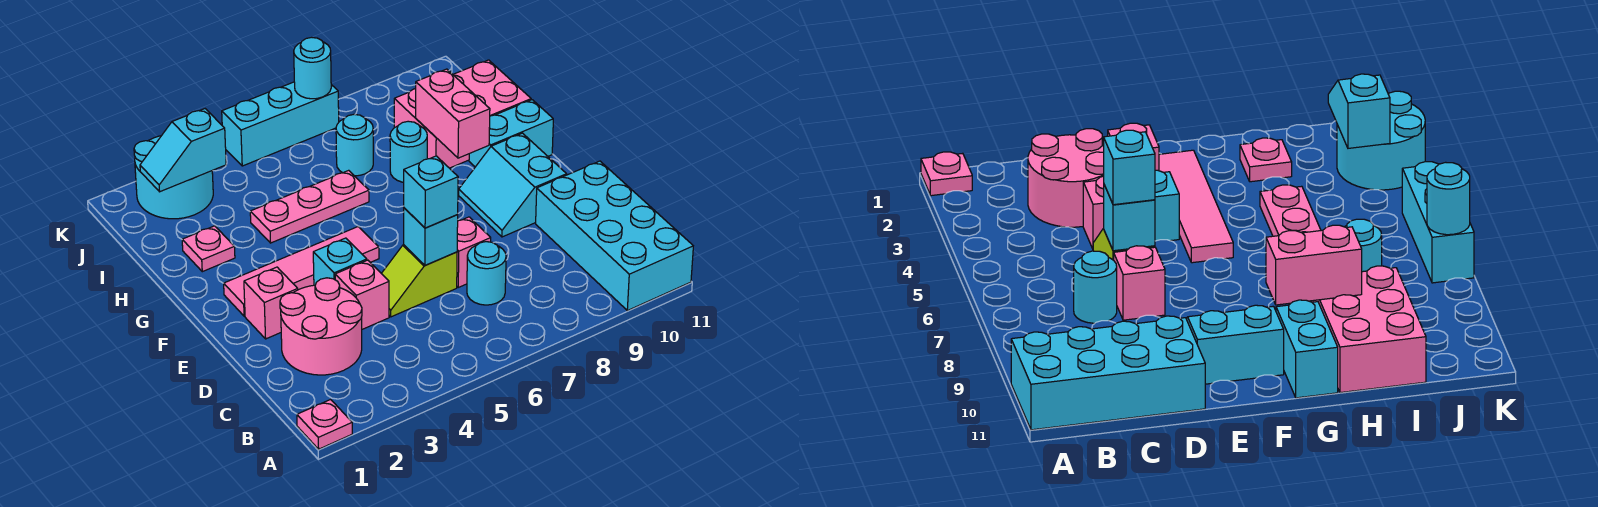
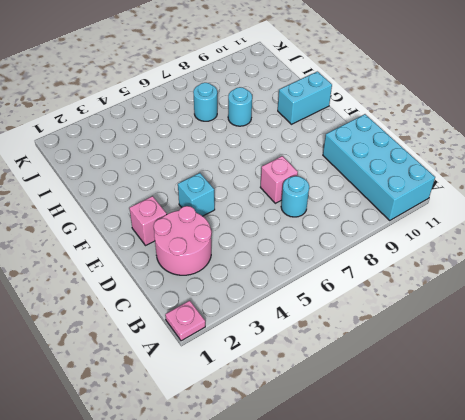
none -> pink 1x1 brick [335,260,389,329]
none -> lime 1x2 slope [381,245,457,317]
none -> cyan 2x2 slope [459,133,567,237]

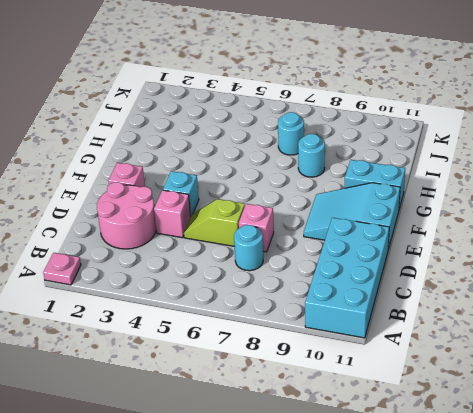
cyan 2x3 slope [304,183,400,250] -> cyan 2x2 slope [459,133,567,237]
none -> pink 1x4 tile [224,227,379,316]
none -> pink 1x1 plate [182,226,235,272]
none -> pink 1x3 plate [250,170,369,243]

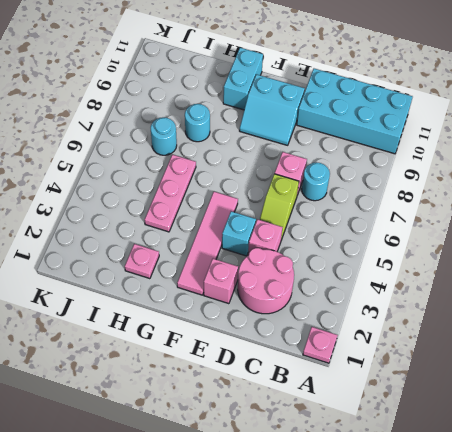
none -> pink 2x3 brick [394,60,531,168]
none -> cyan 2x2 round brick [134,136,213,219]
none -> cyan 1x3 brick [222,82,339,166]

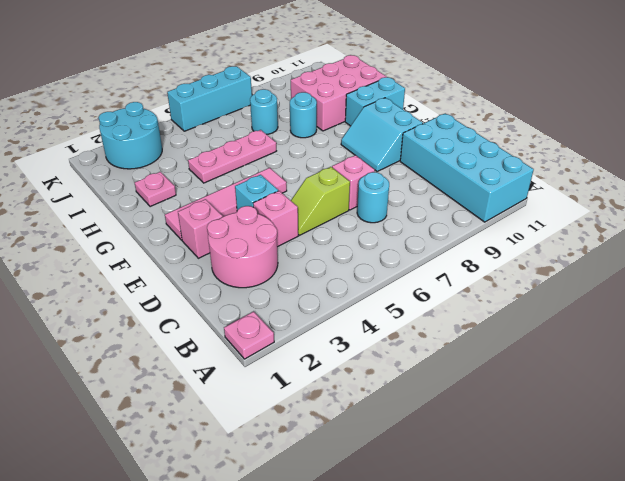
none -> cyan 1x1 brick [404,208,458,265]
none -> pink 1x2 brick [416,69,490,158]
none -> cyan 1x2 slope [140,109,226,192]

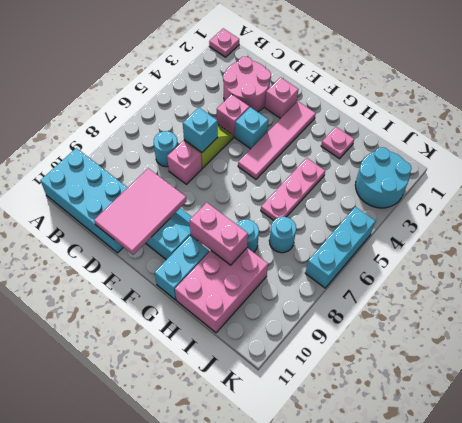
pink 2x3 tile [94,168,187,255] -> none
none -> cyan 1x2 slope [140,109,226,192]
none -> cyan 1x1 round brick [294,37,331,99]
none -> cyan 1x1 brick [404,156,458,228]

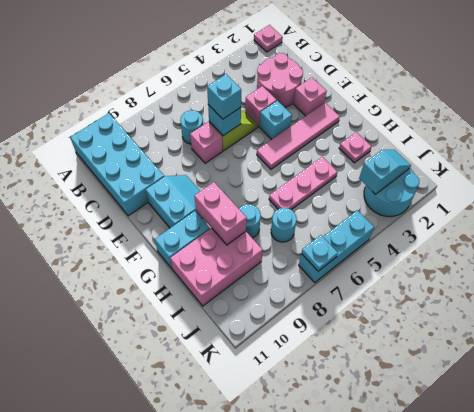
cyan 1x1 plate [301,235,338,271] -> cyan 1x1 round brick [294,37,331,99]

